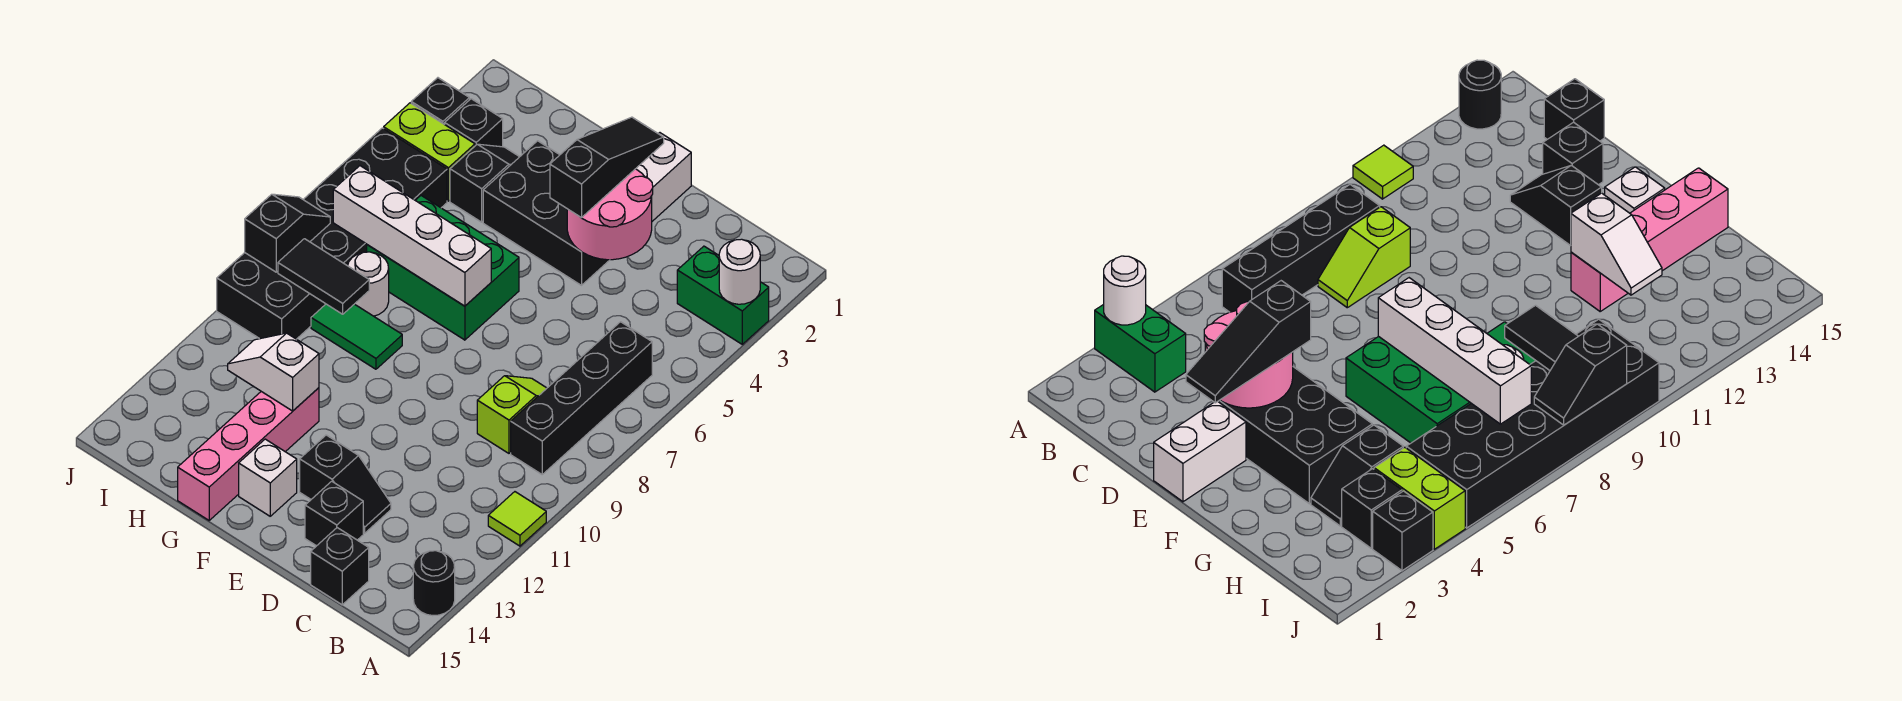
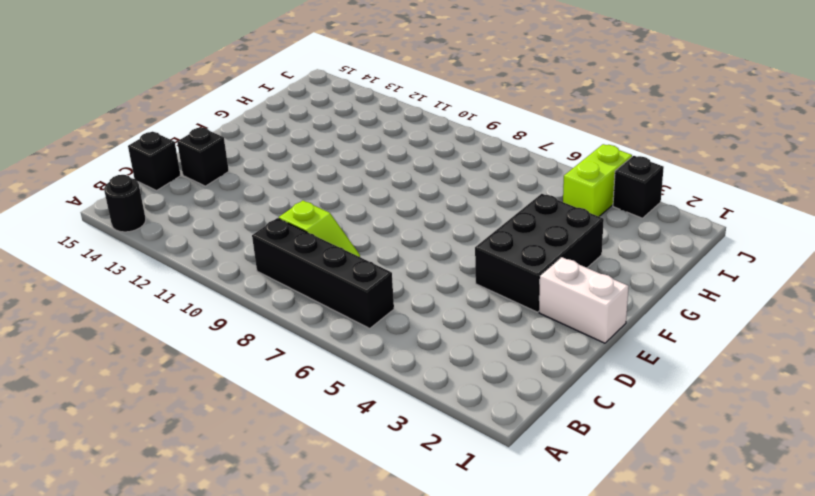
none -> green 1x2 brick [677,246,769,344]
none -> lime 1x1 tile [488,492,546,546]
none -> black 1x2 slope [300,435,391,533]

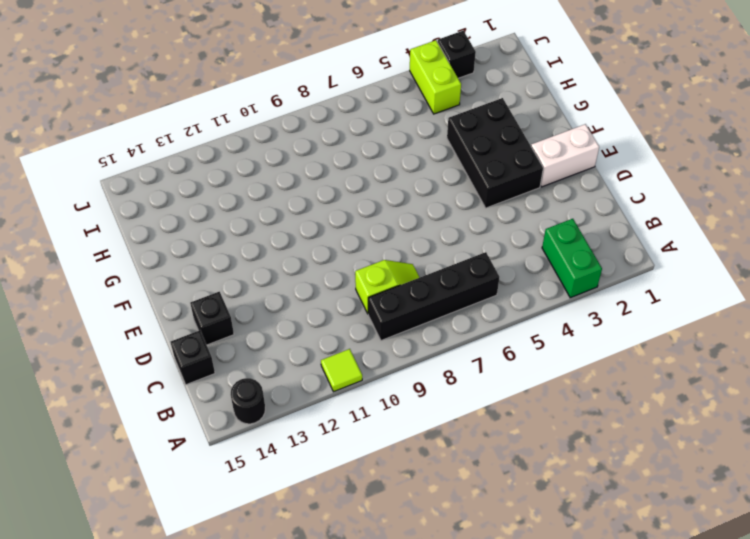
none -> black 1x2 slope [300,435,391,533]
none -> green 2x3 brick [367,196,519,340]
none -> white 1x1 brick [239,439,297,516]

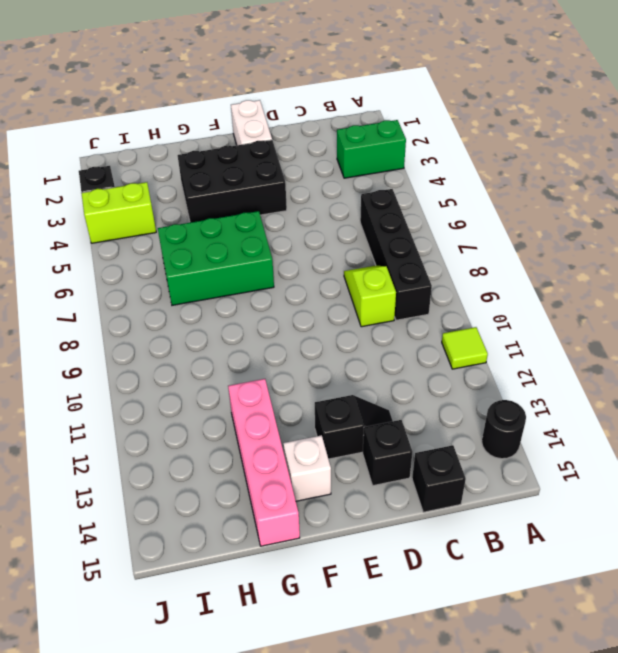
none -> green 1x2 tile [311,304,402,369]
none -> black 1x2 slope [450,144,519,222]
none -> white 1x1 round brick [348,252,389,316]

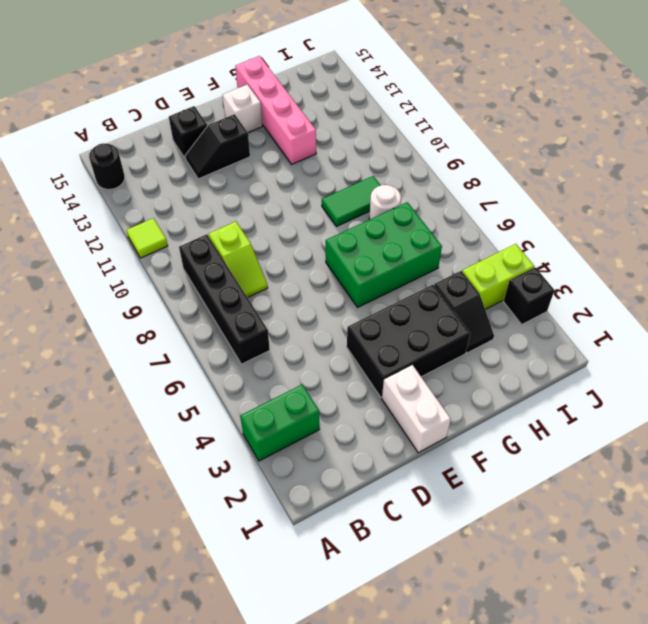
none -> black 1x1 brick [311,528,369,605]
none -> black 1x1 brick [445,99,503,147]
none -> black 2x6 brick [217,128,447,339]

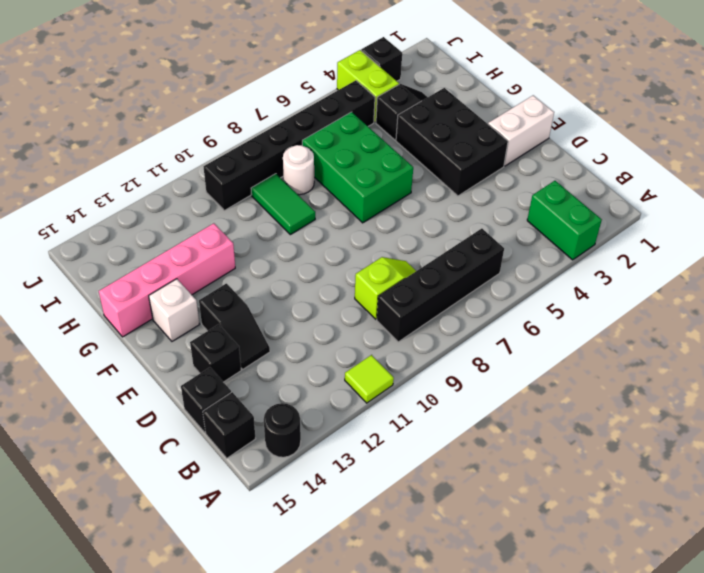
black 1x1 brick [203,392,255,458] -> black 1x1 brick moved to [445,99,503,147]
black 1x6 brick [204,80,375,210] -> black 2x6 brick [217,128,447,339]
none -> white 1x1 round brick [719,239,760,304]
none -> pink 2x2 round brick [567,169,653,260]
none -> white 1x4 brick [333,166,491,306]

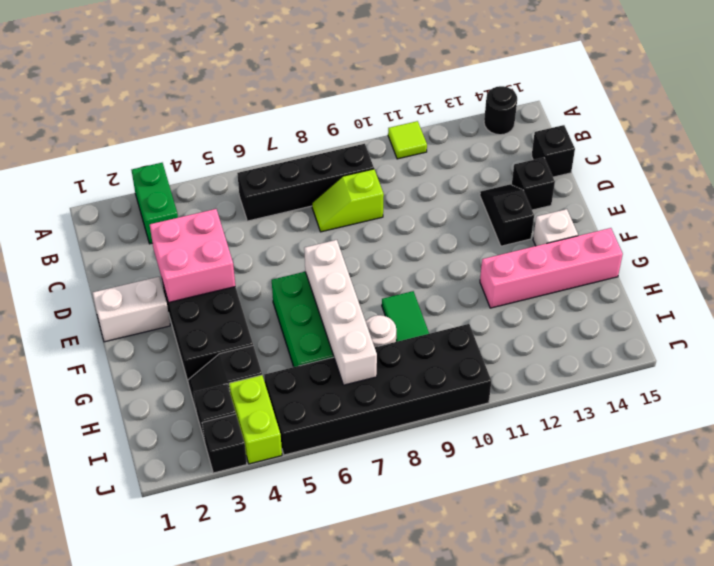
pink 2x2 brick [150,209,235,302] -> pink 2x2 round brick [567,169,653,260]
none -> white 1x1 round brick [719,239,760,304]
none -> white 1x2 slope [228,333,319,411]
none -> black 1x2 tile [278,239,369,314]

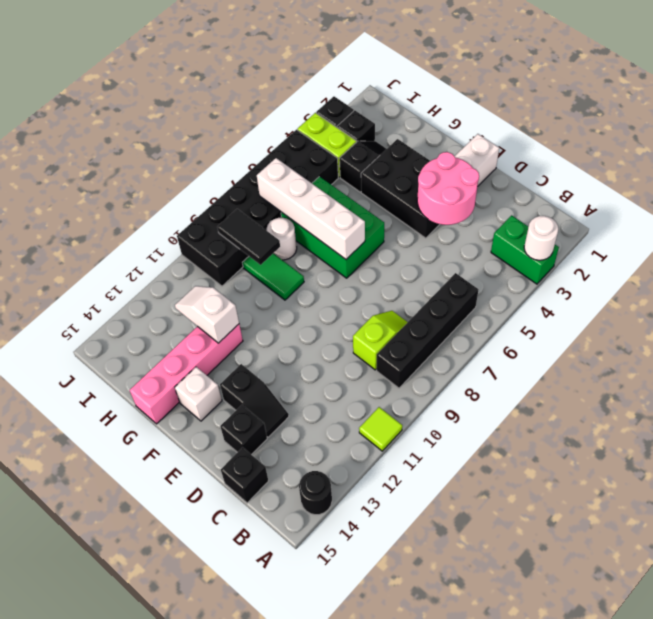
none -> black 1x2 slope [245,194,330,272]
none -> black 1x3 slope [550,117,664,218]

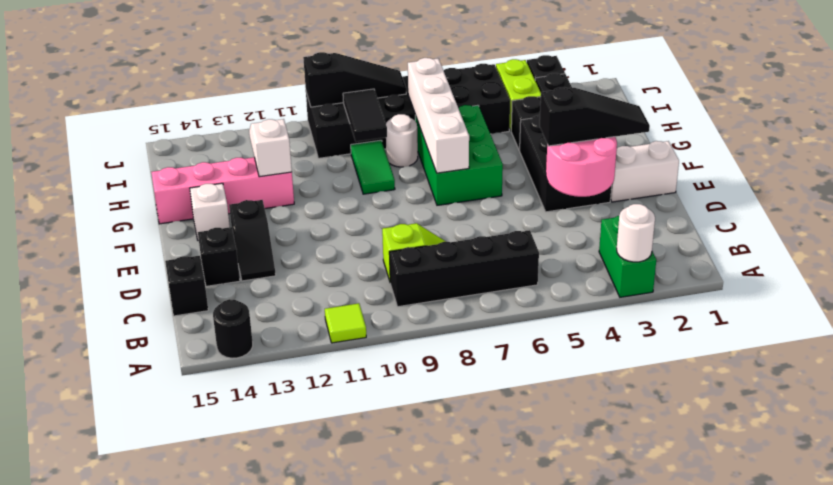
black 1x3 slope [303,52,406,107] -> black 1x2 slope [245,194,330,272]

